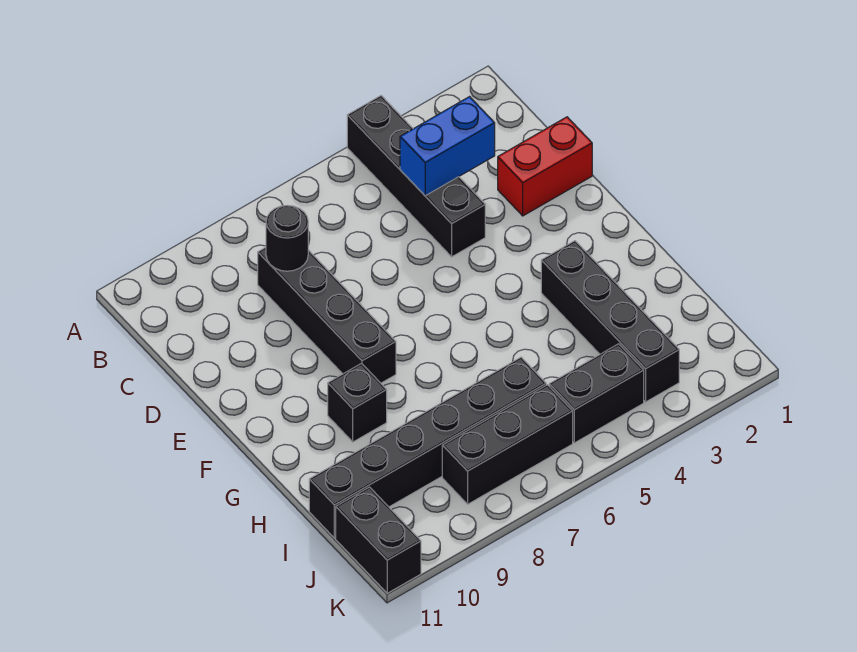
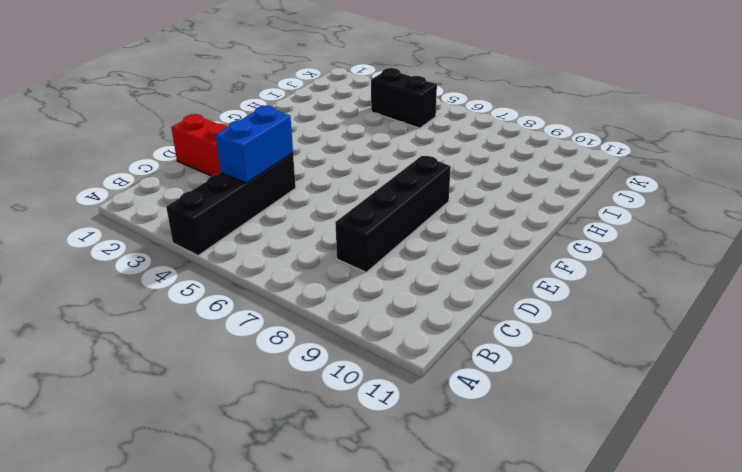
blue 1x2 brick [216,106,293,183] -> blue 1x2 brick turned to [400,97,495,196]
none -> black 1x4 brick [541,241,679,402]
none -> black 1x1 brick [328,363,387,442]

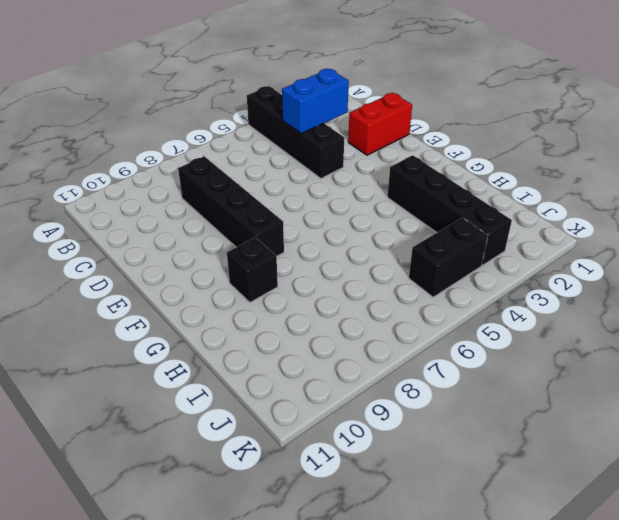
none -> black 1x6 brick [309,357,546,538]
none -> black 1x3 brick [442,385,573,504]

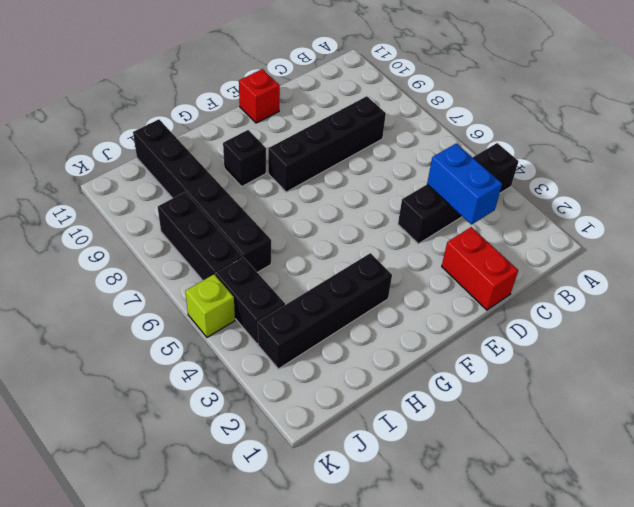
red 1x1 brick [239,69,280,123] -> none
lime 1x1 brick [185,274,235,337] -> none
none -> black 1x2 brick [336,487,421,593]
none -> black 1x1 round brick [266,205,308,271]

